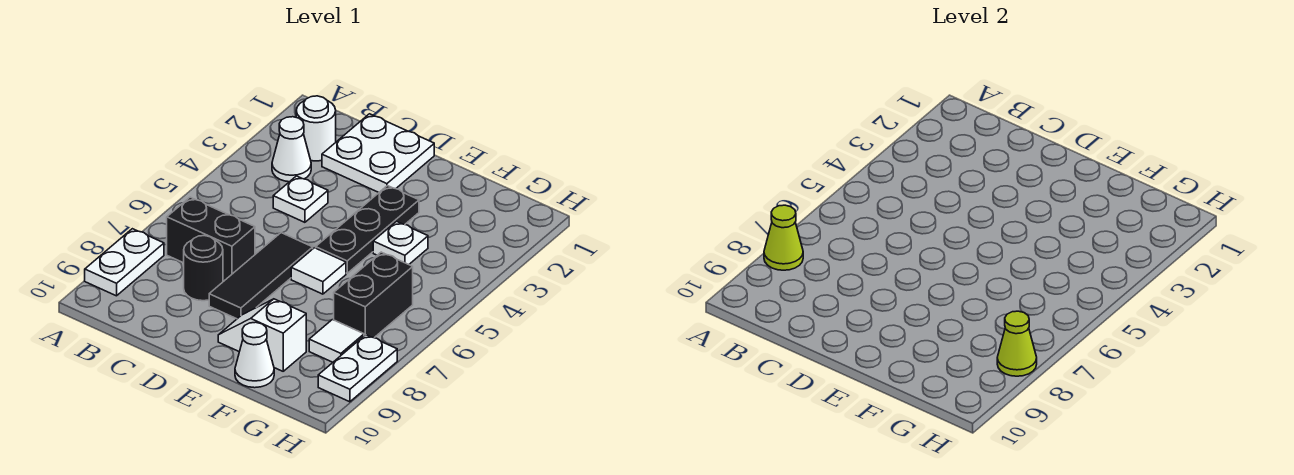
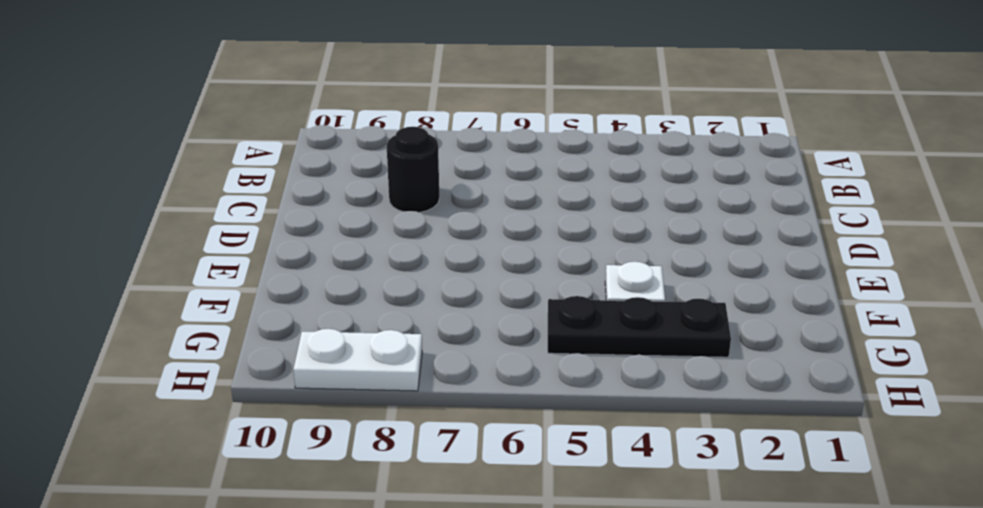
black 1x3 plate [548,296,731,357] -> black 1x3 plate moved to [316,186,419,273]
none -> white 1x2 plate [85,229,164,296]
none -> white 1x1 round brick [296,96,336,161]
none -> white 1x1 cone [272,117,311,182]

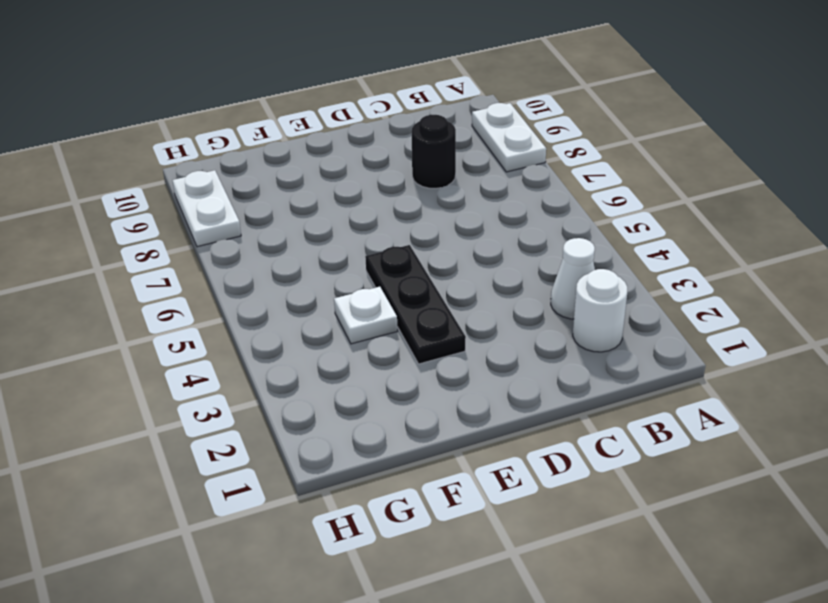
none -> black 1x2 brick [167,197,255,281]
none -> white 2x2 plate [322,114,434,192]
none -> white 1x1 plate [273,176,328,222]

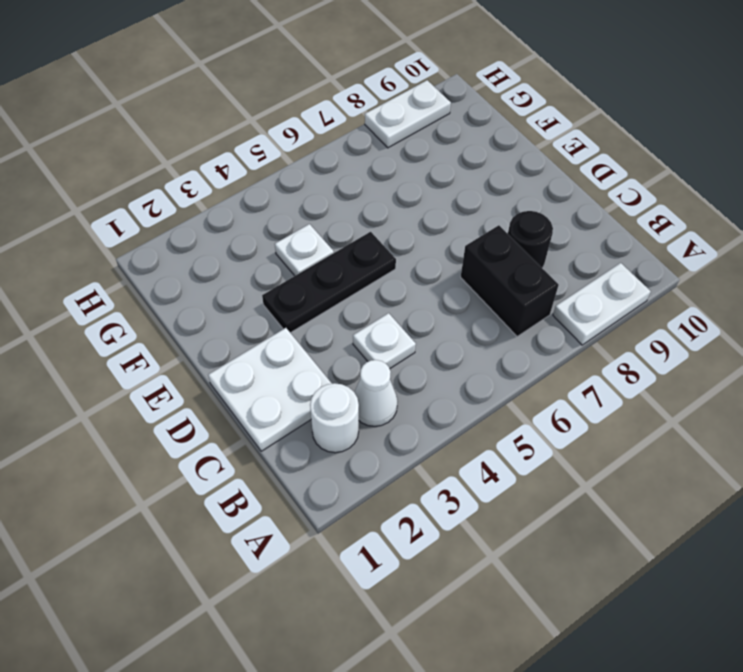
none -> black 1x3 tile [209,233,313,319]
none -> white 1x1 tile [291,248,346,294]
none -> white 1x2 slope [218,299,306,371]

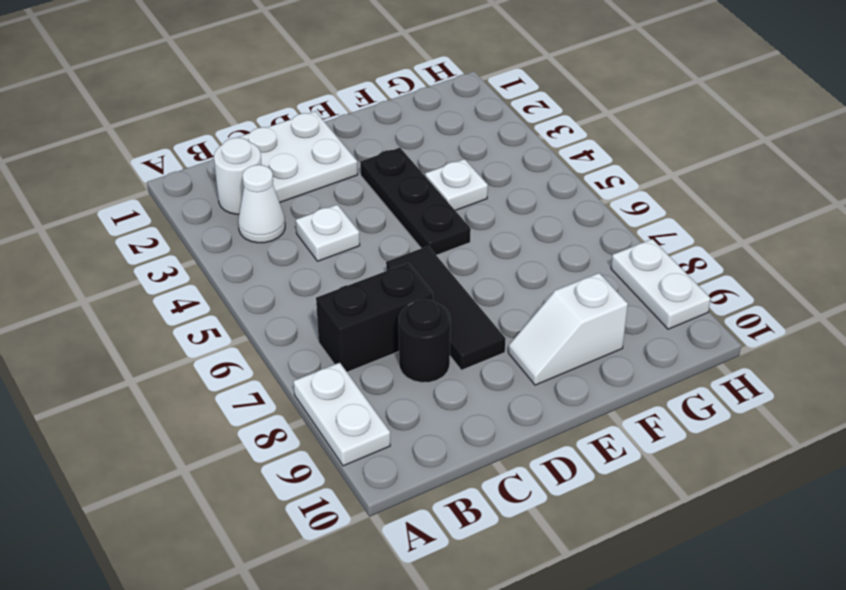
none -> white 1x1 tile [291,248,346,294]
none -> white 1x1 cone [235,322,274,388]
none -> black 1x2 brick [334,252,413,338]

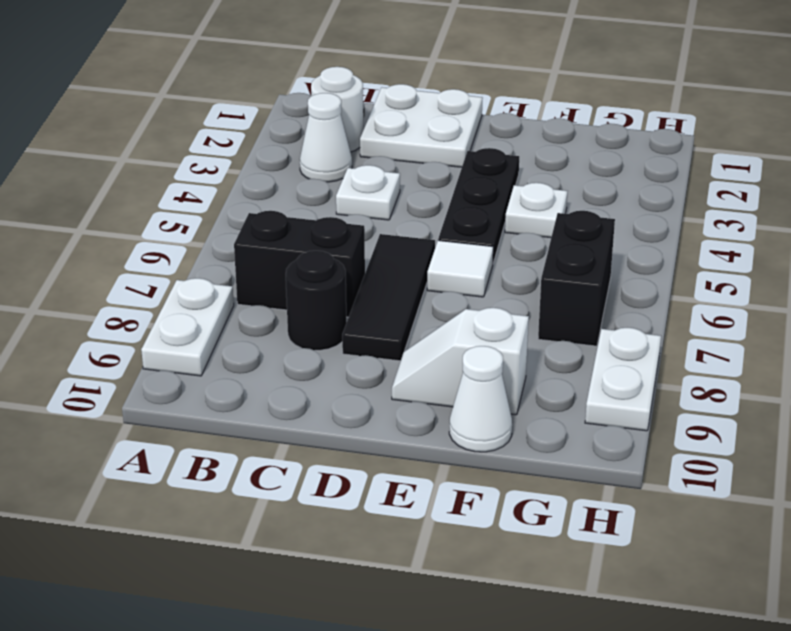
none -> white 1x1 tile [309,320,364,362]
none -> lime 1x1 cone [764,205,803,270]
none -> lime 1x1 cone [997,311,1037,376]

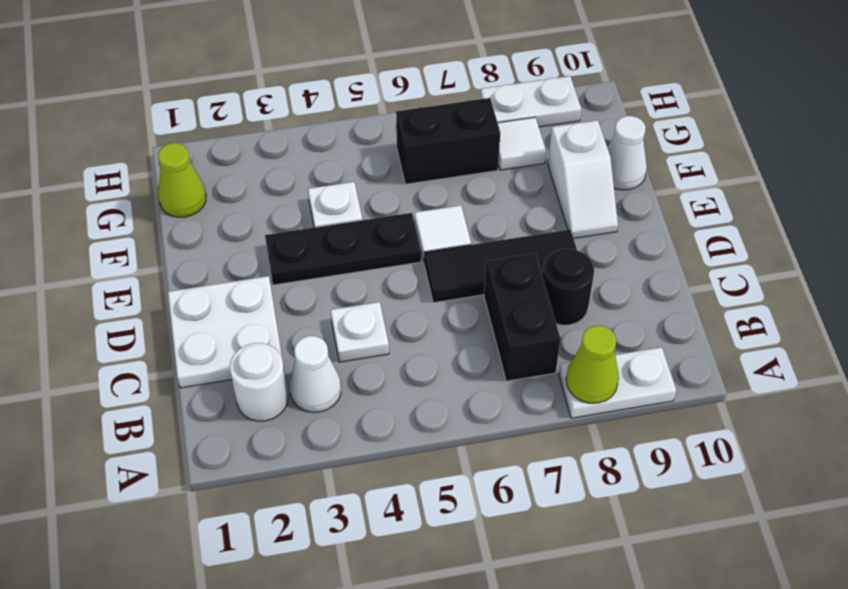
lime 1x1 cone [158,143,206,217] -> lime 1x1 cone moved to [997,311,1037,376]

